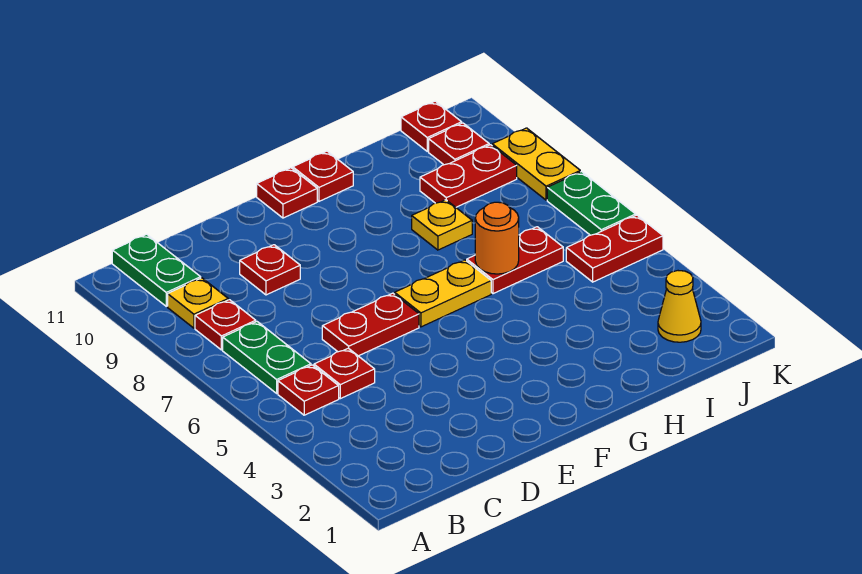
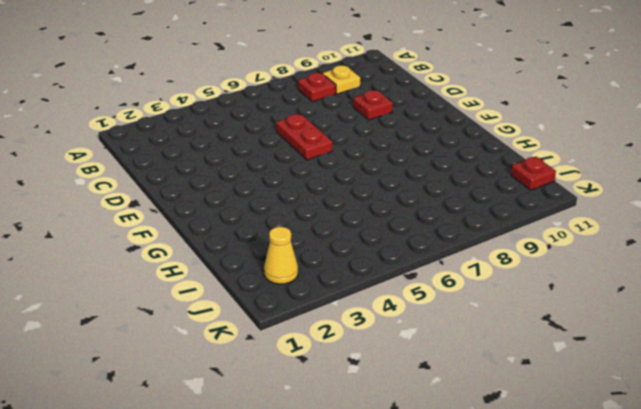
none -> red 1x1 plate [278,365,339,415]
none -> green 1x2 plate [223,322,311,393]
none -> green 1x2 plate [112,234,201,306]

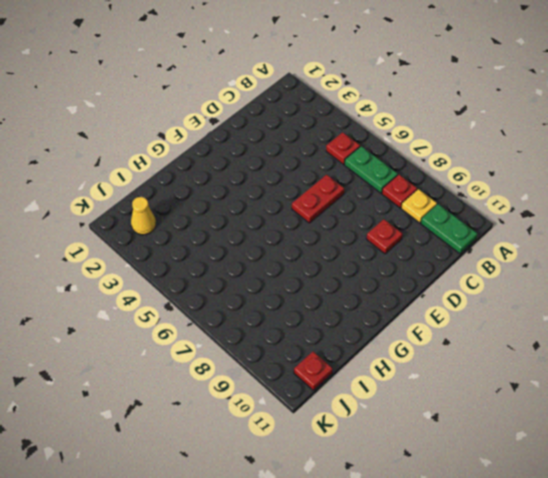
none -> red 1x1 plate [314,348,375,399]
none -> yellow 1x2 plate [395,260,491,327]
none -> red 1x1 plate [257,168,317,218]

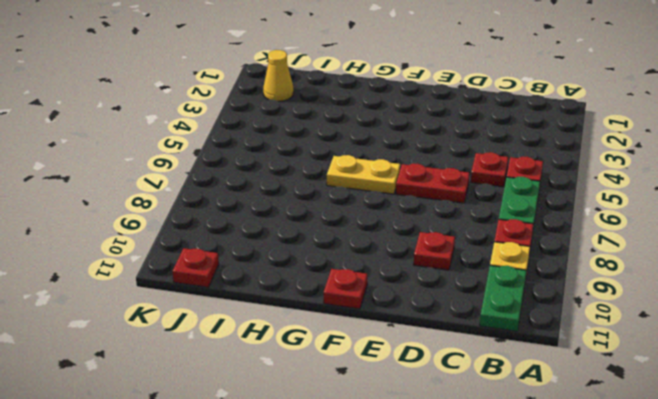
none -> red 1x1 plate [293,151,353,201]
none -> red 1x2 plate [467,227,563,294]
none -> yellow 1x1 plate [412,200,472,250]

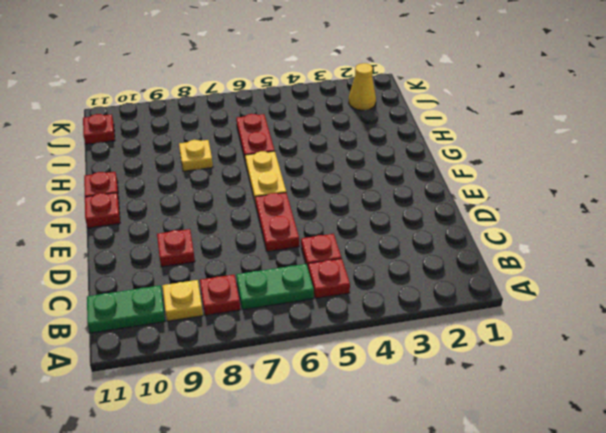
none -> red 1x2 plate [420,145,517,207]
none -> red 1x2 plate [566,215,663,282]
none -> red 1x1 plate [429,123,489,165]

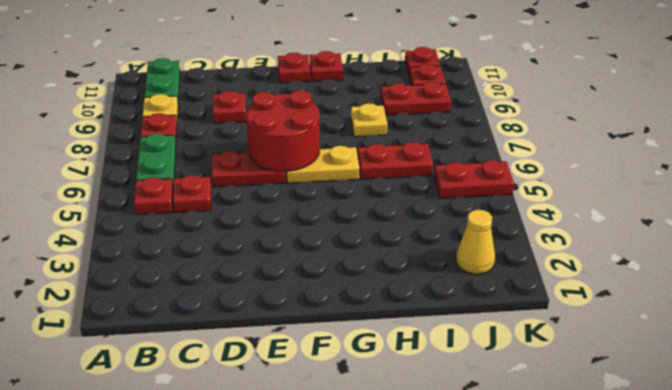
red 2x2 round brick [247,90,320,171] -> none
none -> green 1x2 plate [547,172,636,235]
none -> yellow 1x2 plate [492,128,580,200]
none -> orange 1x1 round brick [475,202,519,274]

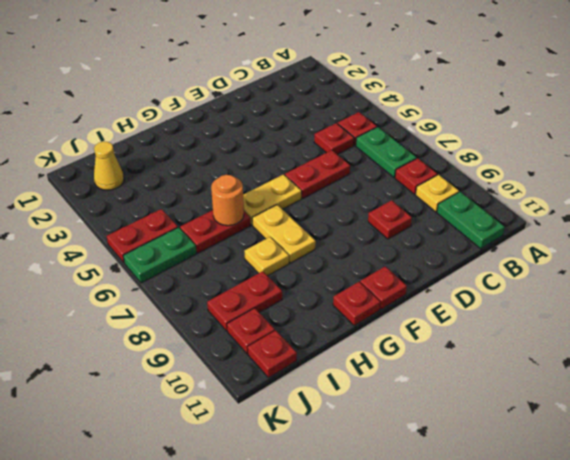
yellow 1x2 plate [252,205,316,263] -> yellow 1x2 plate moved to [492,128,580,200]
green 1x2 plate [123,227,197,283] -> green 1x2 plate turned to [547,172,636,235]

